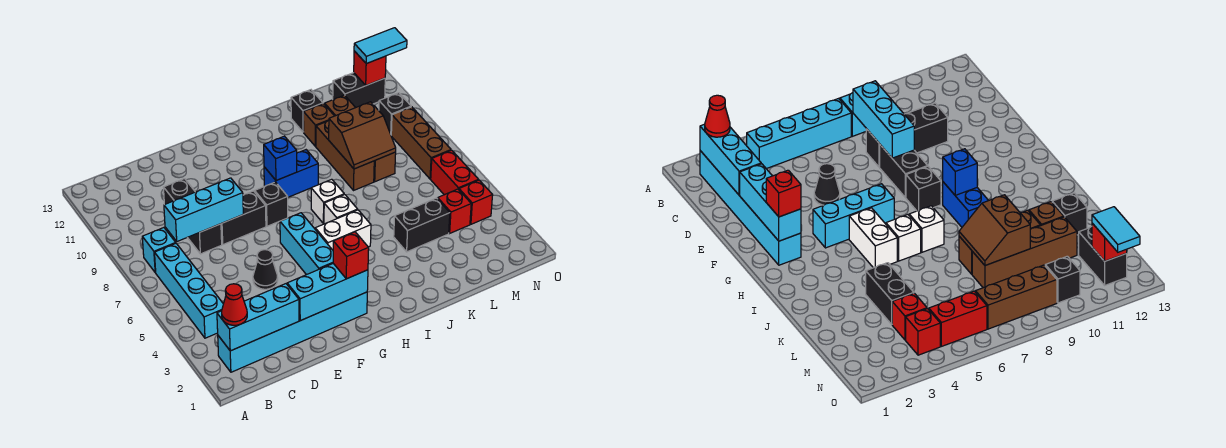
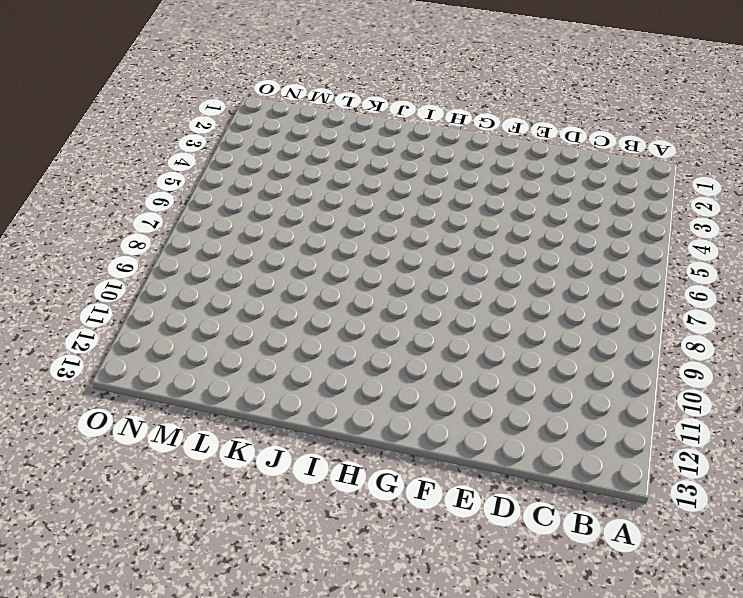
none -> cyan 1x6 brick [218,292,367,372]
none -> cyan 1x4 brick [155,244,223,338]
none -> cyan 1x1 brick [142,228,176,272]
none -> black 1x3 brick [163,179,222,254]

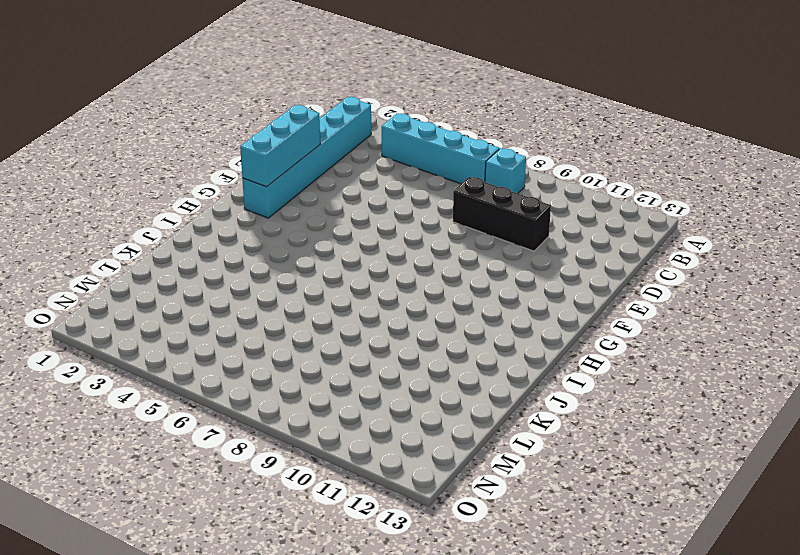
none -> black 1x1 cone [253,250,278,289]
none -> black 1x2 brick [221,191,266,245]
none -> cyan 1x3 brick [280,213,333,275]
none -> black 1x1 brick [255,182,288,226]

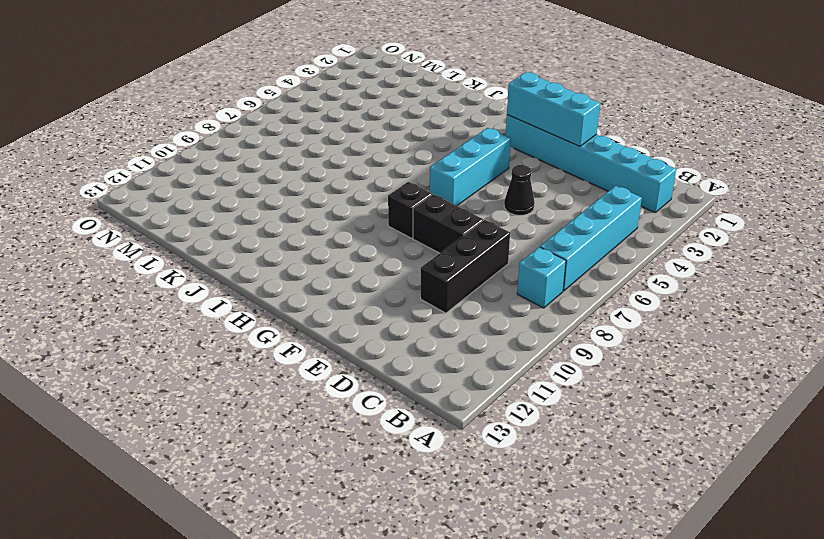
none -> white 1x2 brick [315,210,371,250]
none -> blue 1x2 brick [264,150,318,197]
none -> white 1x1 brick [324,195,358,224]
none -> white 1x1 brick [311,179,344,224]

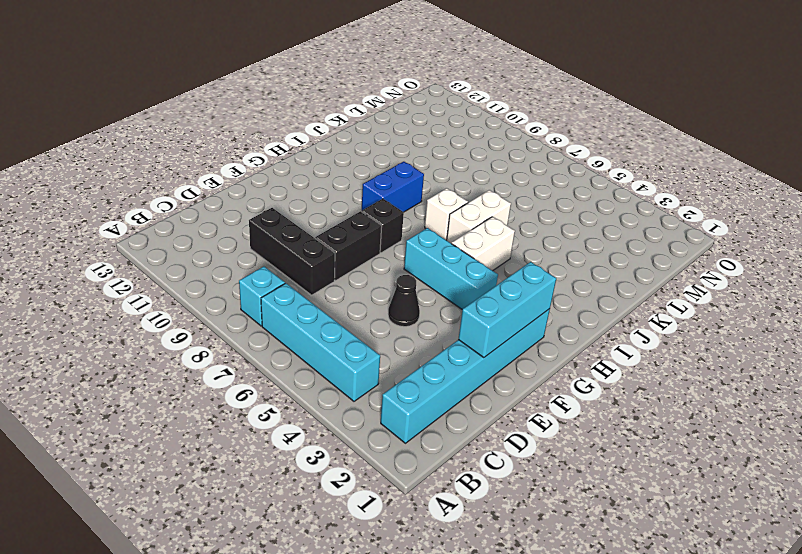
white 1x2 brick [447,190,511,244] -> white 1x1 brick [324,195,358,224]
none -> black 1x2 brick [394,198,450,252]
none -> brown 1x3 brick [316,120,374,190]
none -> brown 1x1 brick [303,104,334,146]
none -> black 1x1 brick [291,90,323,132]

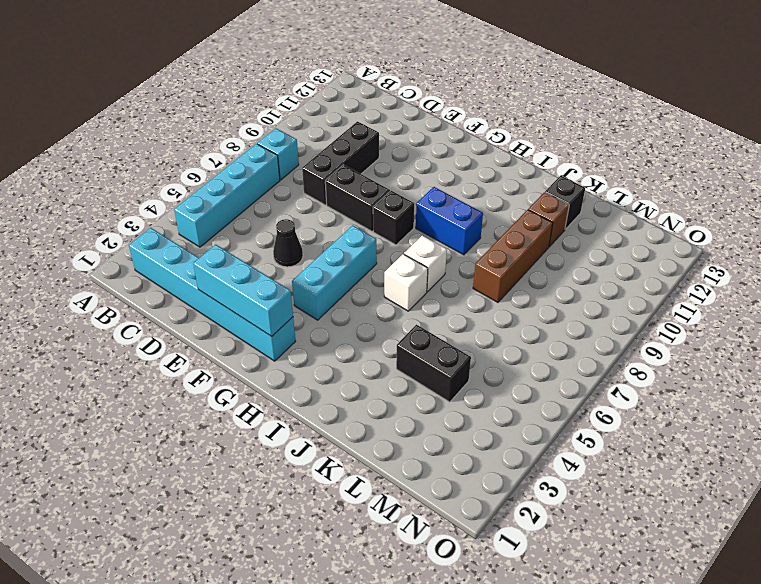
none -> white 1x2 brick [315,210,371,250]
none -> brown 1x4 brick [325,95,396,182]
none -> red 1x1 brick [438,189,471,233]
none -> black 1x2 brick [333,73,385,107]

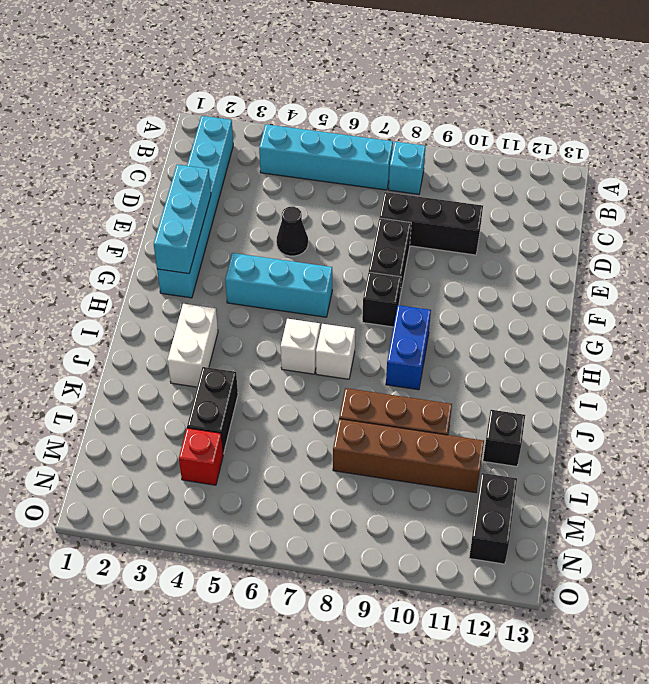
white 1x2 brick [168,304,218,387] -> white 1x2 brick moved to [315,210,371,250]
none -> brown 1x1 brick [303,104,334,146]
none -> red 1x1 brick [459,180,493,224]
none -> red 1x2 brick [431,150,478,195]
none -> brown 1x3 brick [391,107,451,179]

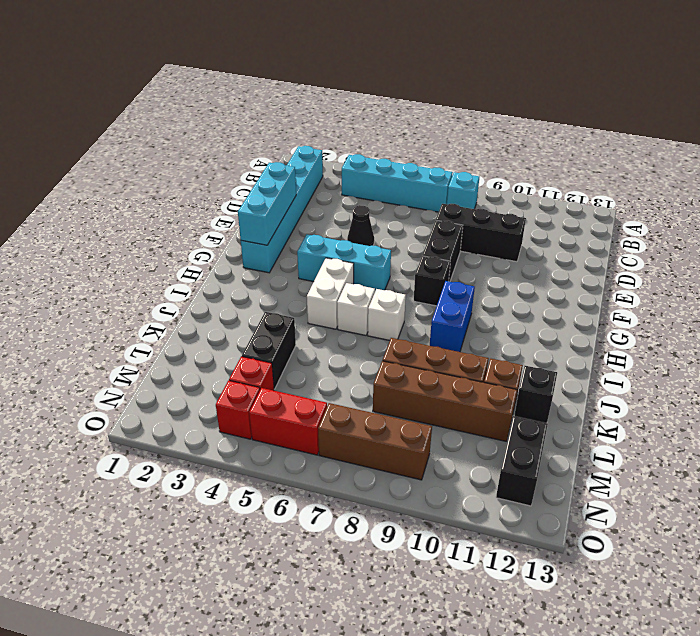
none -> black 1x1 brick [379,93,411,134]
none -> cyan 1x3 brick [217,284,299,351]
none -> cyan 1x3 brick [164,178,243,241]
none -> blue 1x1 brick [264,136,297,180]

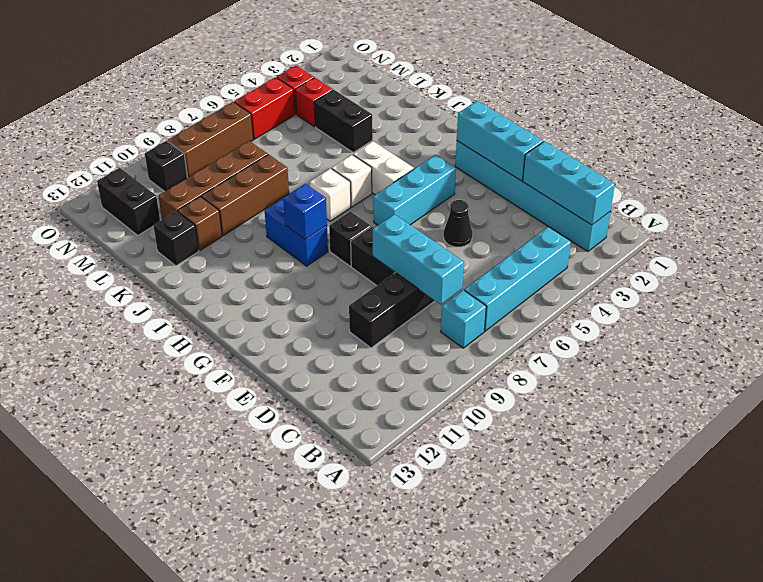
none -> brown 2x2 slope [329,102,396,169]
none -> red 1x1 brick [354,51,386,85]
none -> red 1x1 cone [222,284,247,325]
none -> red 1x1 brick [333,232,369,279]

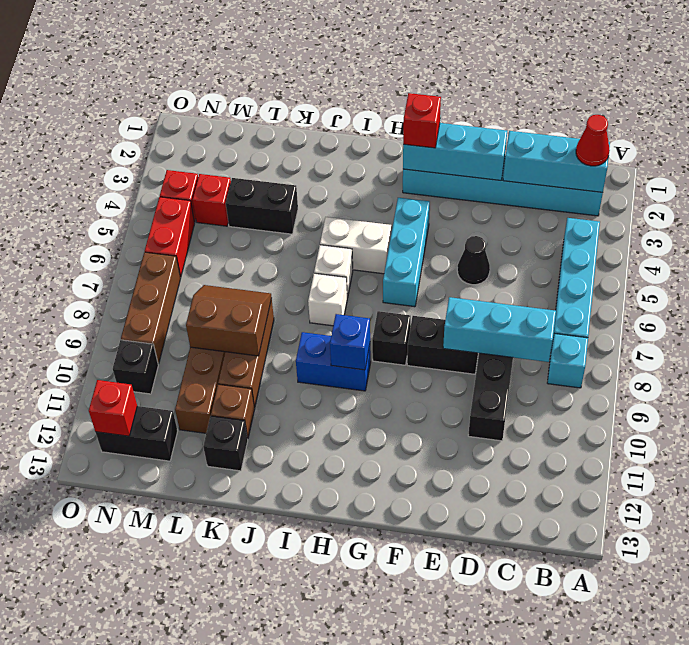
none -> cyan 1x2 tile [354,28,407,64]

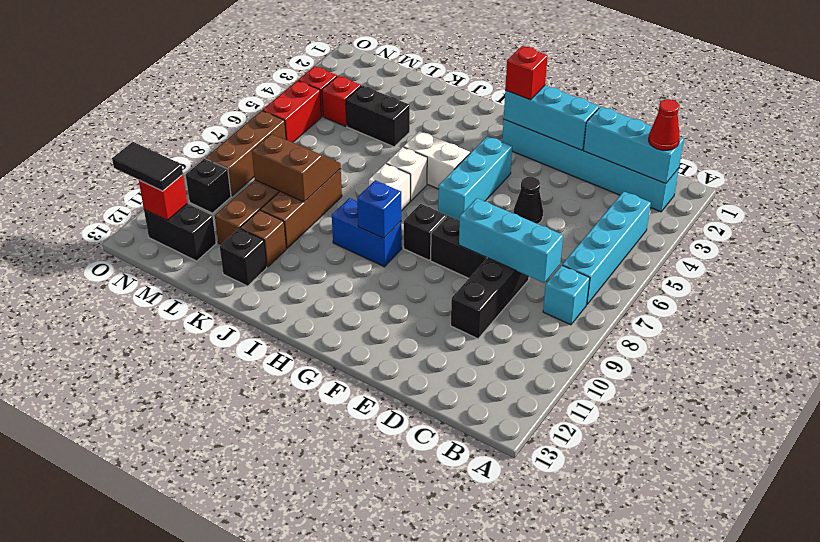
black 1x2 tile [112,142,183,191] -> cyan 1x2 tile [354,28,407,64]

